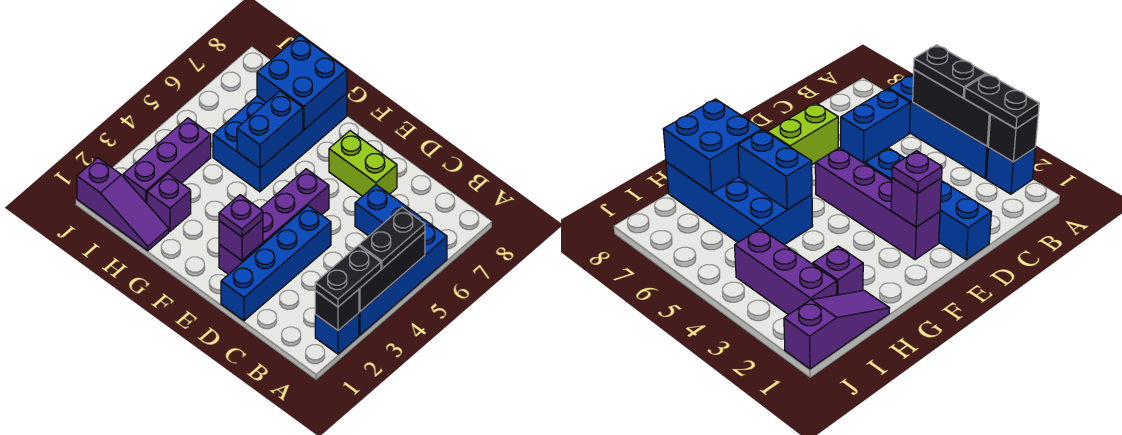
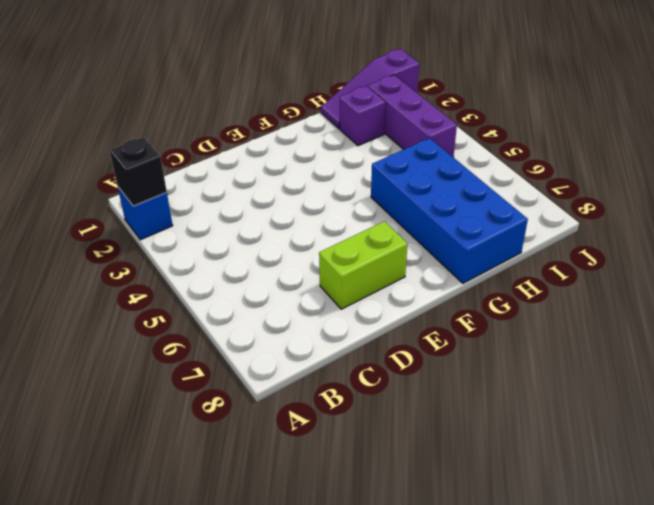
none -> blue 1x4 brick [359,220,447,335]
none -> blue 1x2 brick [355,185,423,236]
none -> blue 1x4 brick [221,206,331,321]

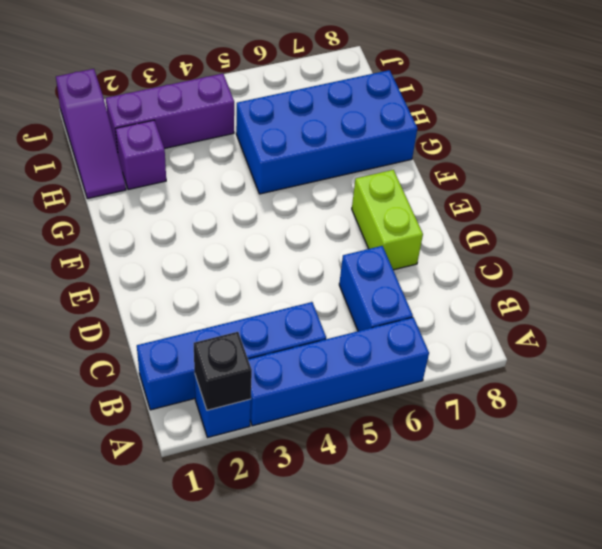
blue 1x4 brick [137,302,326,410] -> blue 1x4 brick moved to [221,206,331,321]
none -> purple 1x4 brick [219,169,329,274]
none -> black 1x3 brick [359,232,425,311]
none -> purple 1x1 brick [219,219,263,260]

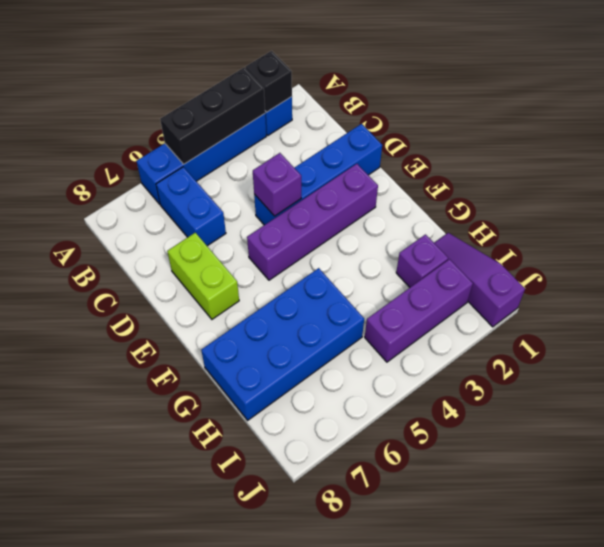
purple 1x1 brick [253,153,301,216] -> purple 1x1 brick moved to [219,219,263,260]
none -> blue 1x2 brick [237,91,303,168]
none -> blue 2x2 brick [257,35,347,130]
none -> black 1x2 plate [315,246,381,307]

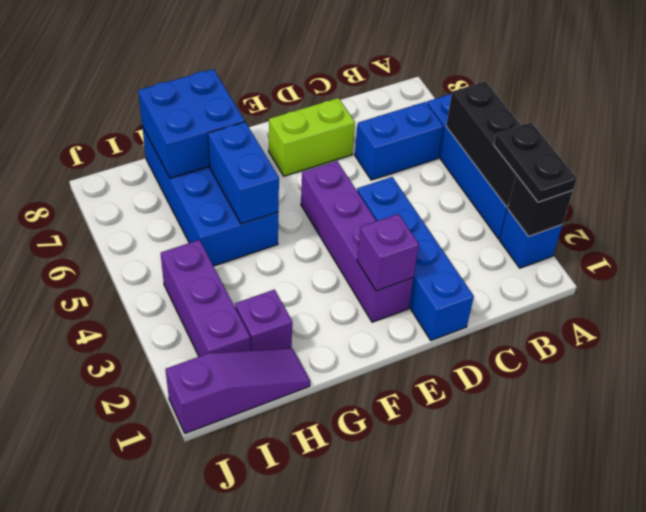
none -> black 1x2 plate [359,207,425,268]
none -> purple 1x1 plate [219,195,263,237]

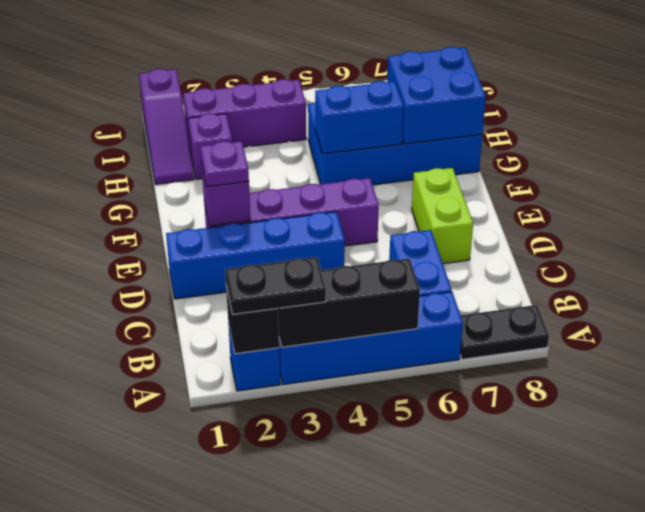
black 1x2 plate [460,305,549,359] -> black 1x2 plate moved to [359,207,425,268]

